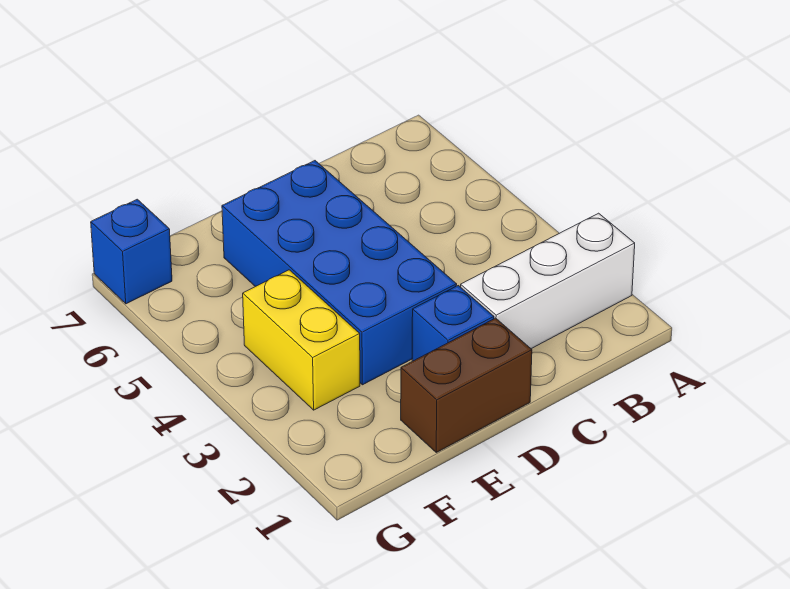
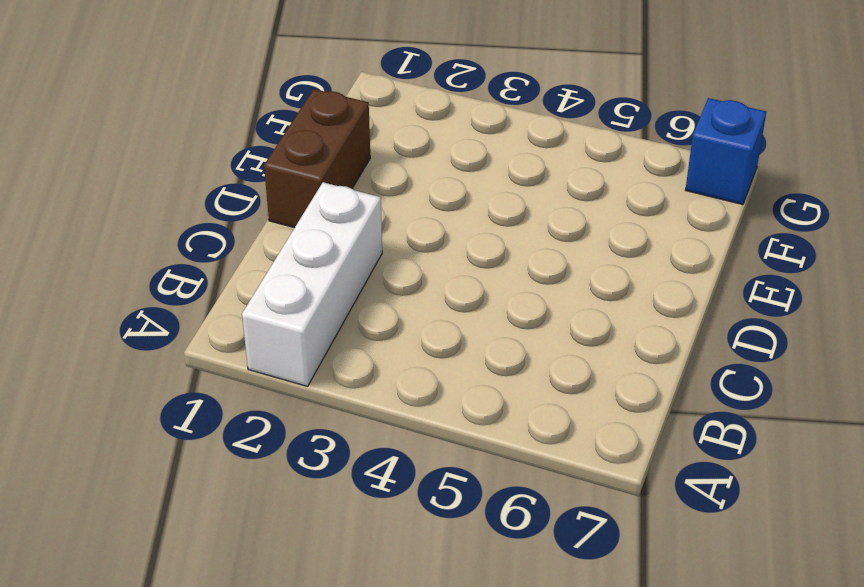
none -> blue 1x1 brick [412,286,494,361]
none -> blue 2x4 brick [222,161,457,385]

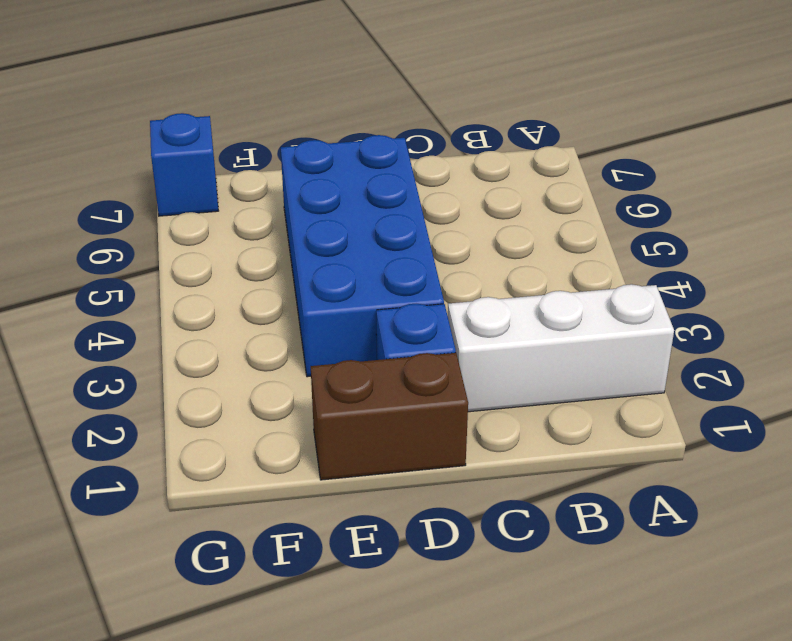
none -> yellow 1x2 brick [243,270,360,410]

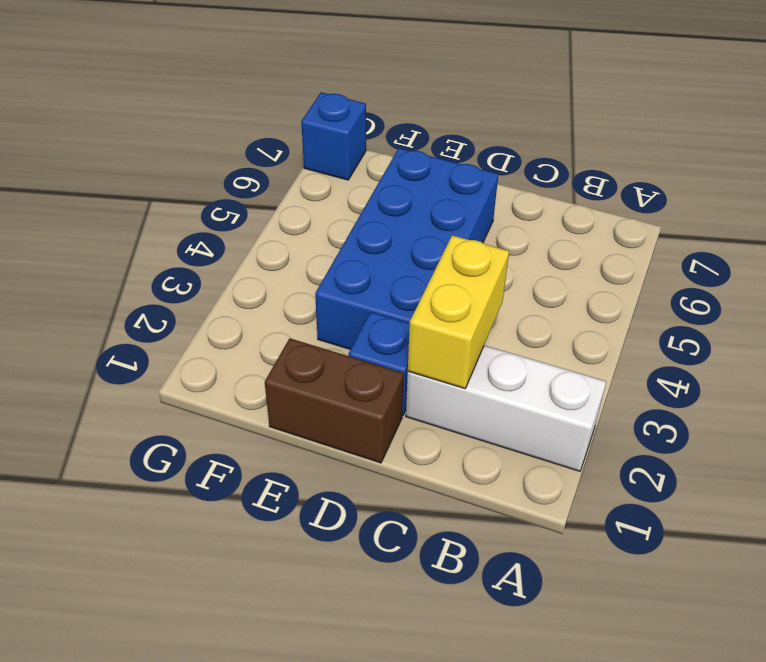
yellow 1x2 brick [408,235,509,388] -> yellow 1x2 brick moved to [243,270,360,410]

